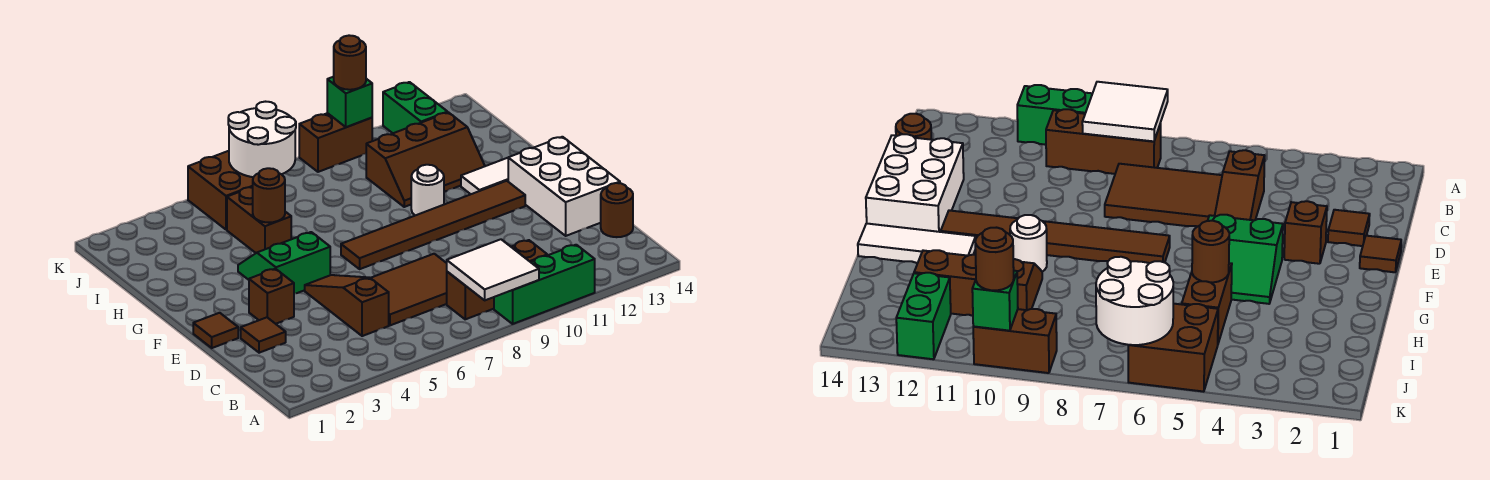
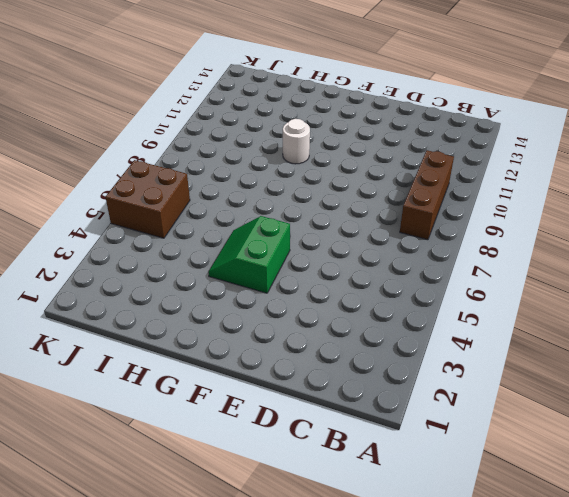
none -> green 1x3 brick [494,245,595,324]
none -> brown 1x3 slope [305,275,389,336]
none -> brown 2x3 tile [371,254,447,325]

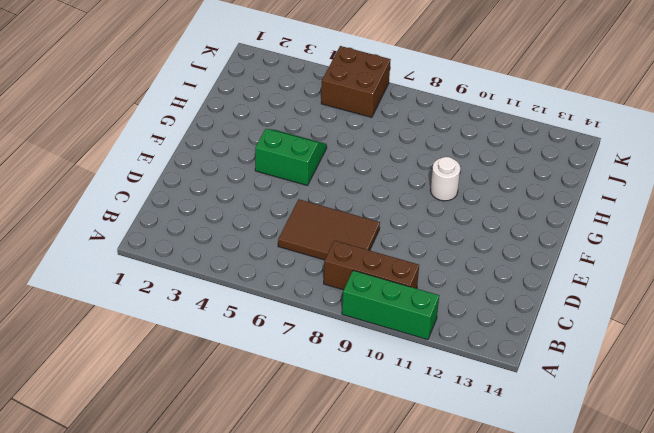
none -> brown 1x3 slope [305,275,389,336]
none -> brown 1x1 round brick [601,183,633,237]
none -> brown 1x1 tile [241,317,286,353]

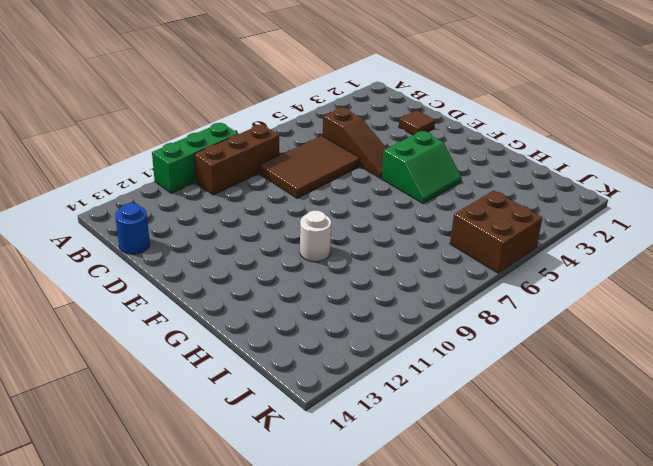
blue 1x1 round brick [115,203,150,254] -> brown 1x1 round brick [601,183,633,237]
none -> white 2x3 brick [508,137,620,236]
none -> brown 1x1 tile [193,313,238,348]
none -> brown 1x1 brick [249,269,294,324]

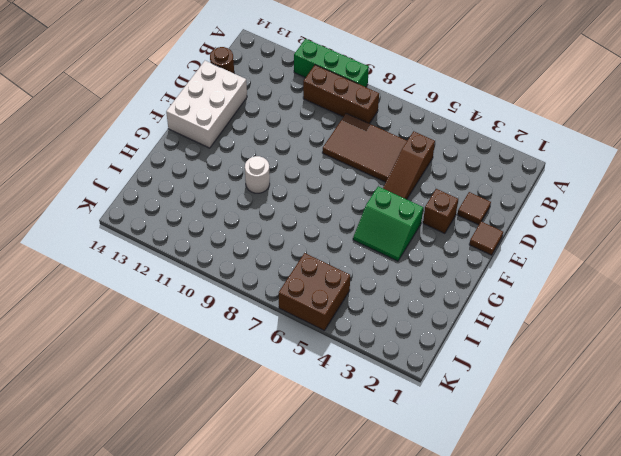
none -> brown 1x6 tile [341,181,525,269]
none -> white 1x3 tile [461,158,508,194]
none -> brown 1x2 brick [227,187,291,253]

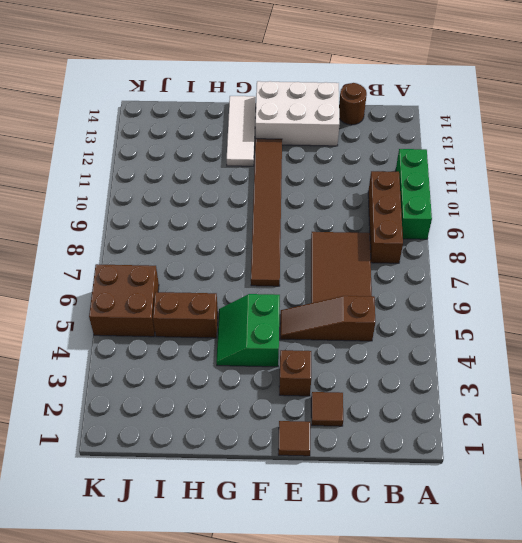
none -> white 1x1 round brick [411,165,444,215]
none -> brown 2x3 slope [366,112,485,207]
none -> green 1x2 brick [383,82,448,133]

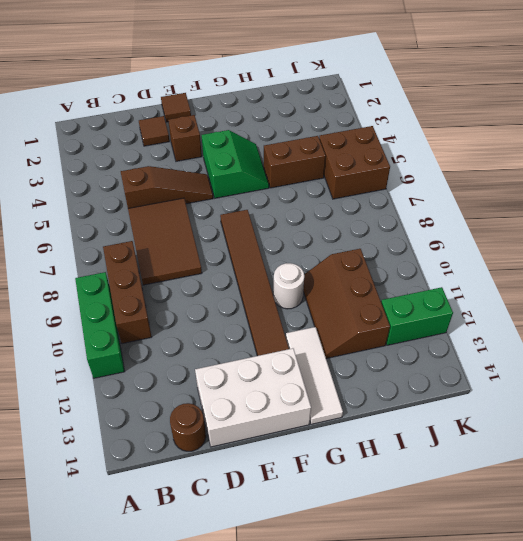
none -> brown 1x2 brick [299,113,372,172]
none -> white 2x2 tile [447,239,539,300]
none -> brown 1x1 round brick [253,168,285,223]

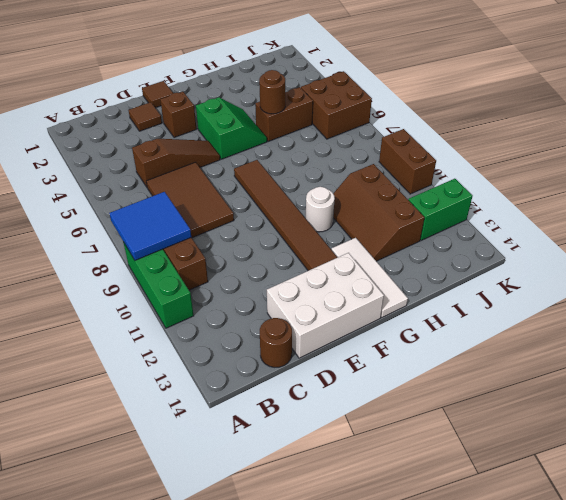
blue 2x2 tile [109,192,191,260] -> white 2x2 tile [447,239,539,300]
none -> white 2x2 round brick [228,102,296,177]
none -> green 1x1 brick [327,77,372,127]
none -> brown 1x1 round brick [334,35,366,90]

